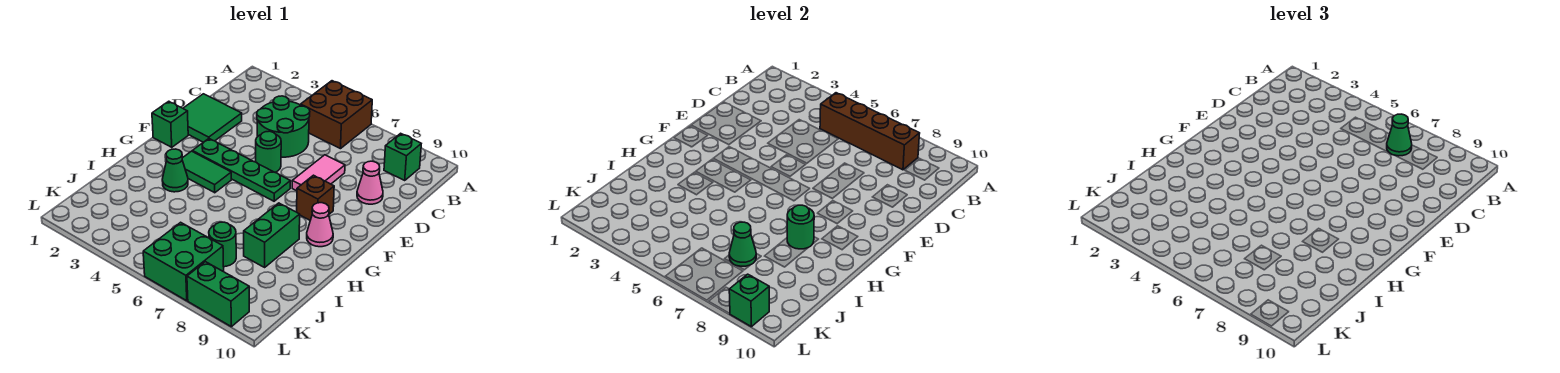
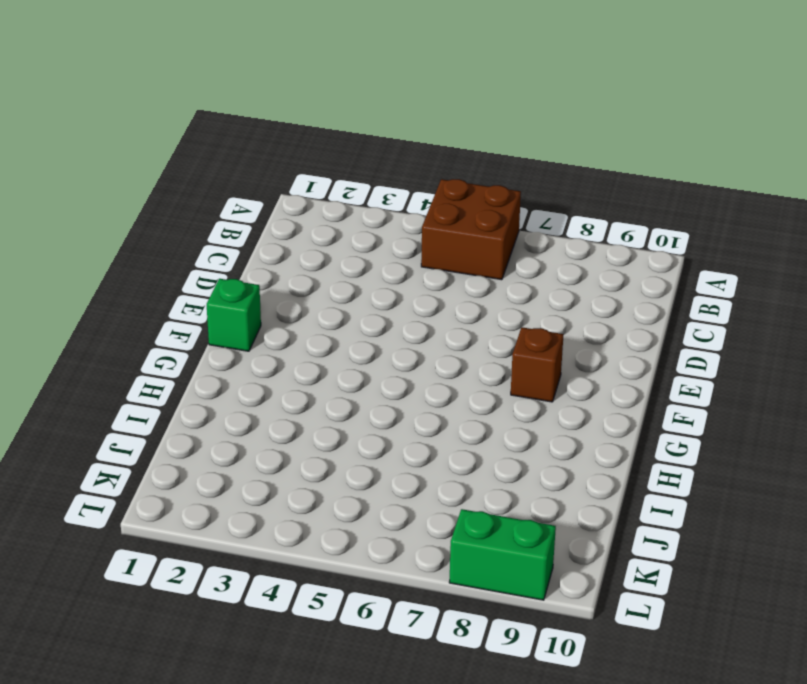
none -> green 1x1 brick [384,133,421,180]
none -> green 2x2 round brick [257,96,310,157]
none -> green 2x2 tile [183,94,242,142]

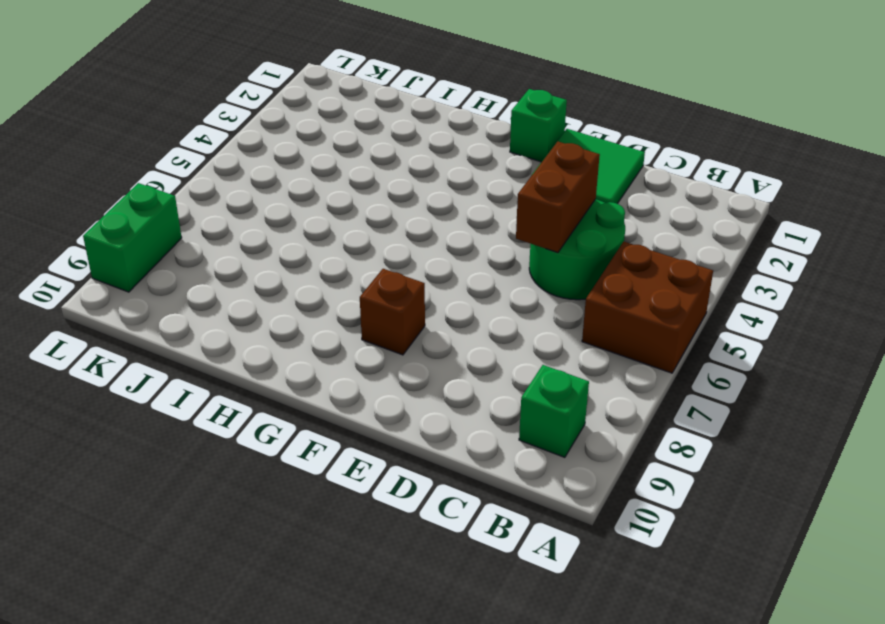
brown 1x2 brick [516,142,600,253] -> none
none -> pink 1x2 tile [292,155,345,191]
none -> pink 1x1 cone [357,161,383,204]
none -> green 1x1 round brick [256,131,281,172]

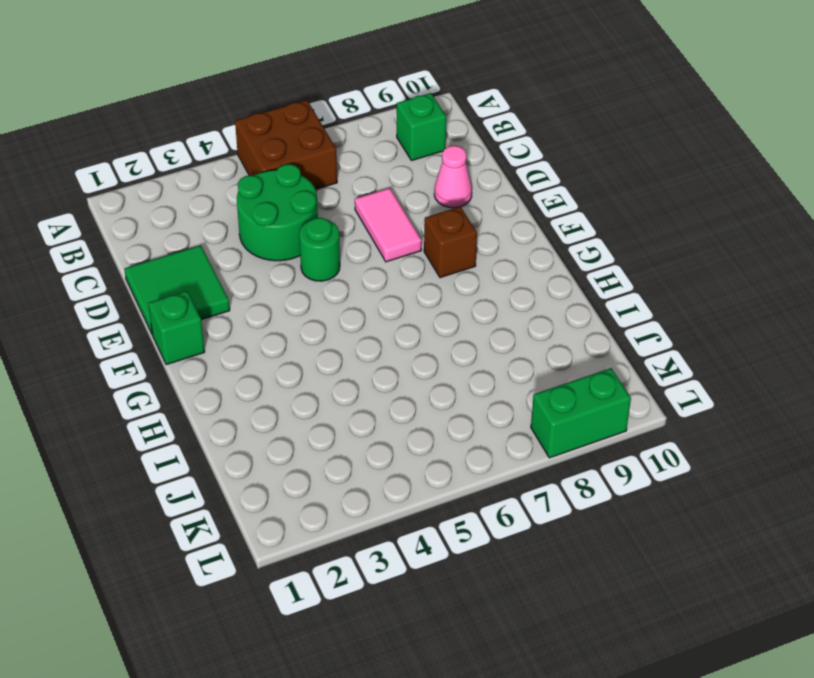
none -> green 1x4 plate [192,139,290,201]
none -> green 1x2 tile [182,151,231,193]
none -> pink 1x1 cone [307,203,333,247]

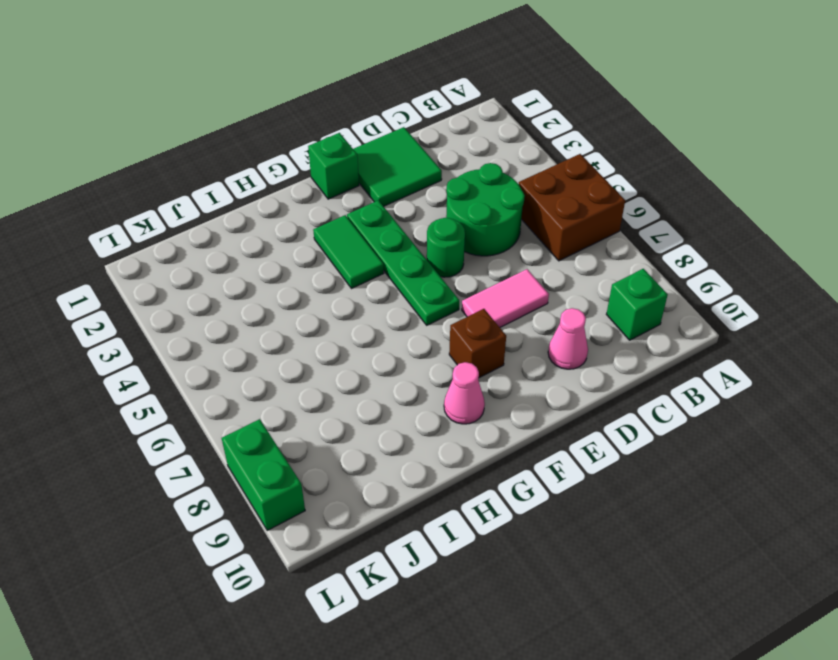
none -> green 1x1 cone [162,149,188,192]
none -> green 1x2 brick [244,203,300,267]
none -> green 1x1 round brick [209,222,236,267]

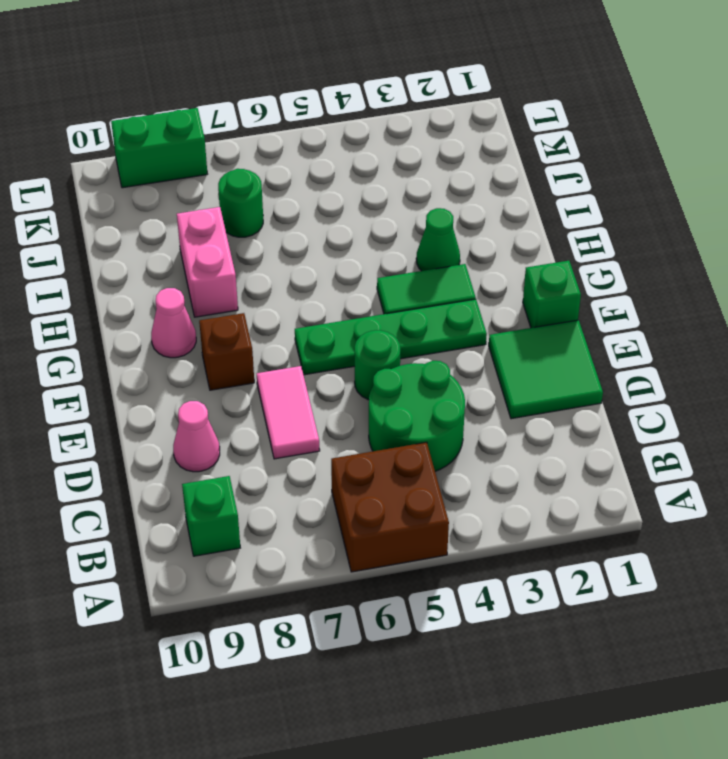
pink 1x2 brick [177,207,238,317] -> green 1x2 brick [244,203,300,267]
none -> green 2x2 brick [143,222,224,301]
none -> brown 1x4 brick [820,93,920,170]
none -> green 1x1 round brick [787,205,814,249]

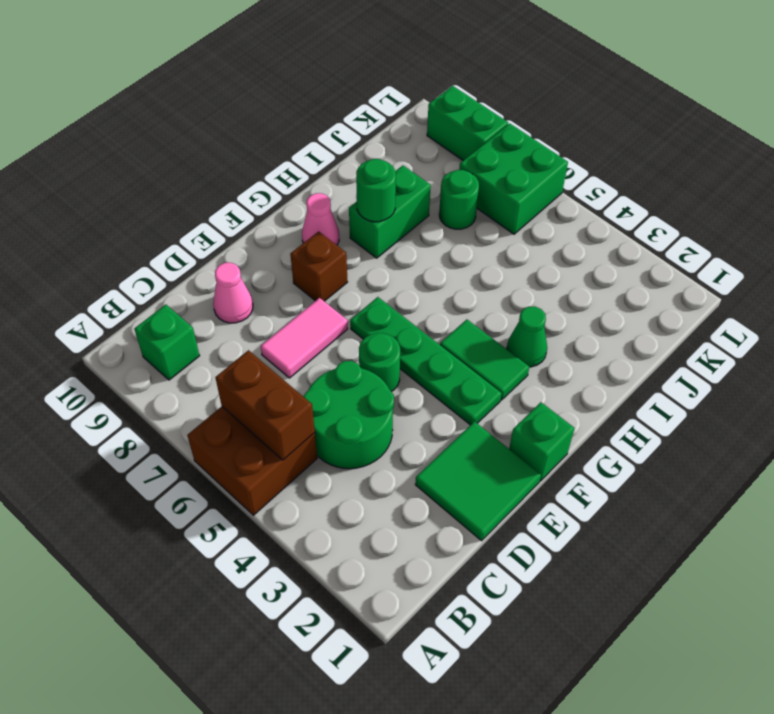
brown 1x2 brick [215,350,315,460] -> brown 1x4 brick [820,93,920,170]
none -> green 1x1 cone [729,222,756,266]
none -> green 1x1 brick [729,274,769,327]
none -> green 1x1 cone [1387,114,1412,156]

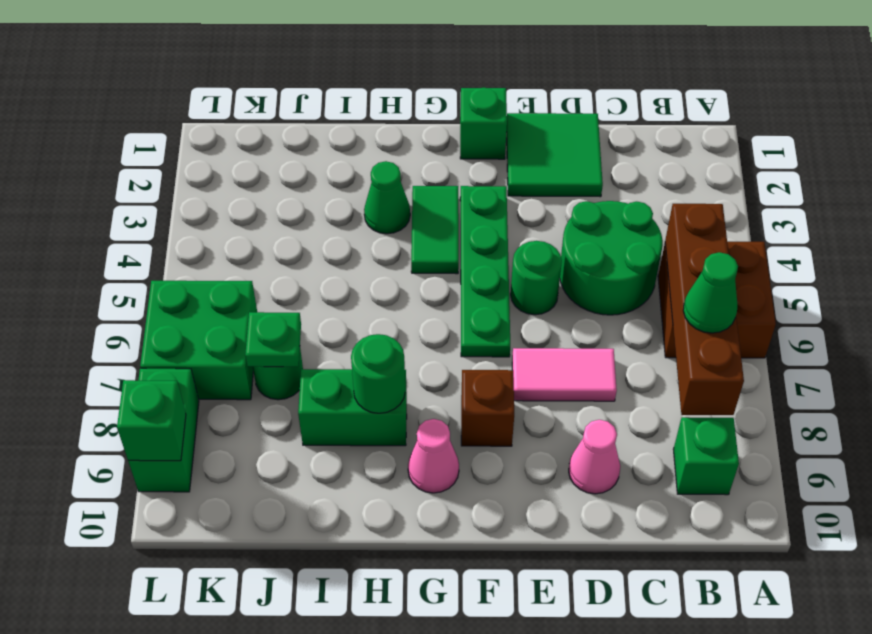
green 1x1 plate [245,312,301,367] -> green 1x1 cone [729,222,756,266]

